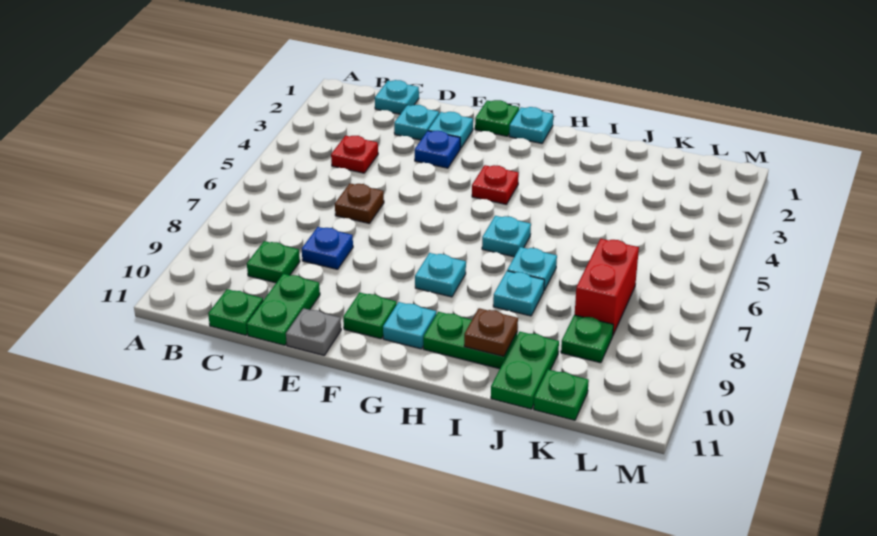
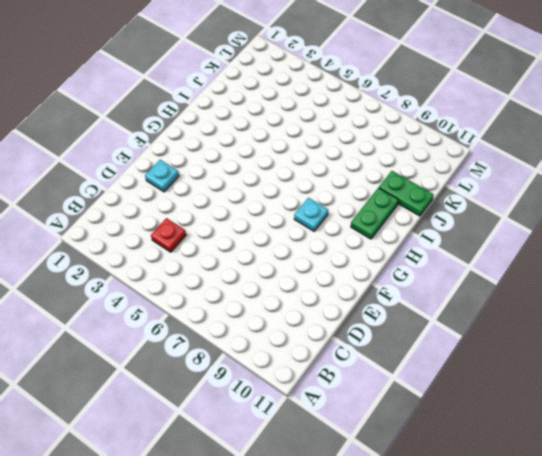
none -> cyan 1x1 plate [375,80,419,114]
none -> green 1x1 plate [247,241,300,283]
none -> green 1x1 plate [208,289,263,335]

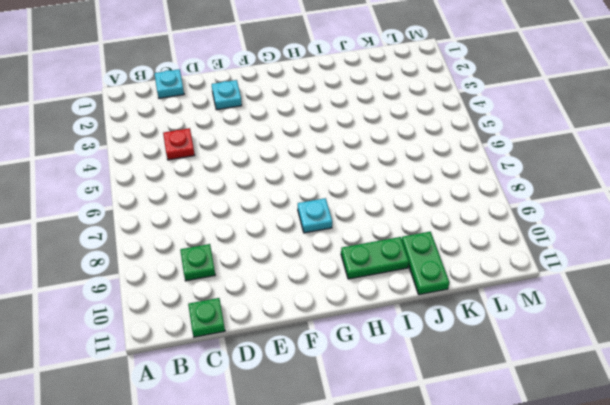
none -> cyan 1x1 plate [394,105,439,140]
none -> brown 1x1 plate [335,183,384,224]
none -> blue 1x1 plate [302,227,353,269]

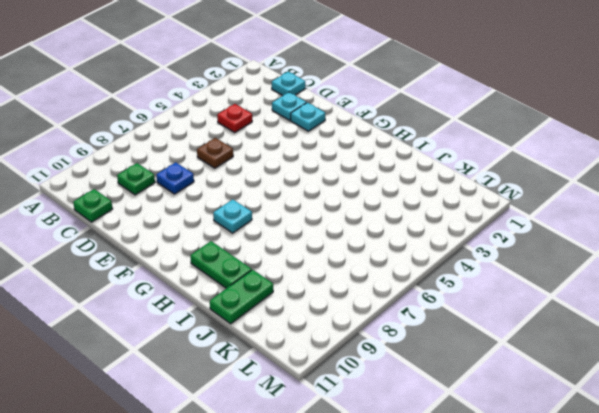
none -> green 1x2 plate [247,274,320,345]
none -> blue 1x1 plate [415,131,460,168]
none -> grey 1x1 plate [286,308,341,355]

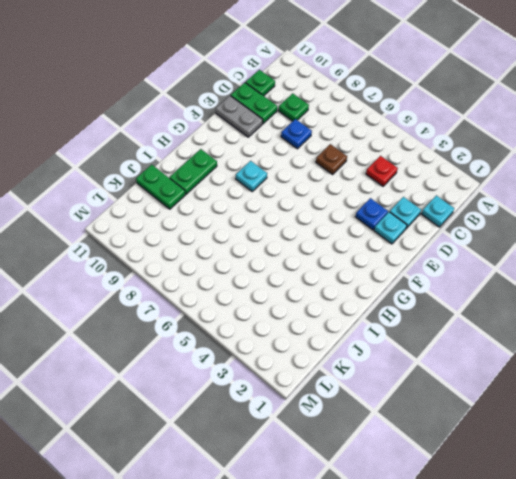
grey 1x2 plate [216,96,263,137] -> grey 1x1 plate [286,308,341,355]
none -> green 1x1 plate [475,100,519,136]
none -> green 1x1 plate [343,292,397,339]
none -> cyan 1x1 plate [509,107,553,143]

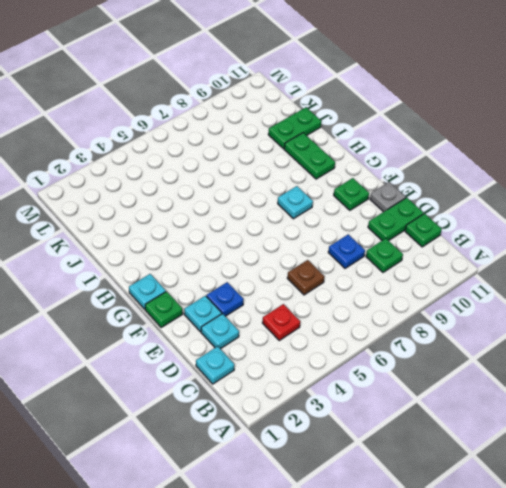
none -> red 1x1 plate [472,165,519,204]
none -> cyan 1x1 plate [383,302,436,349]
none -> cyan 1x1 plate [482,216,531,257]

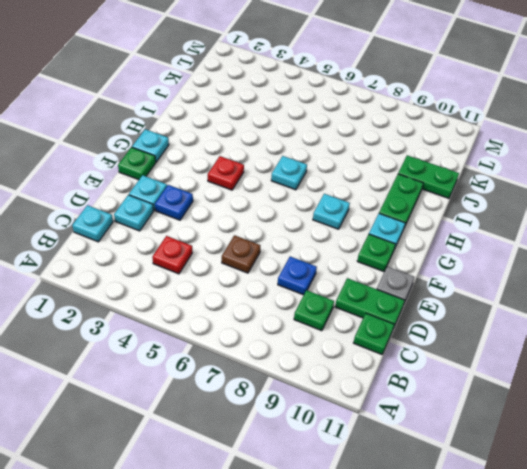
none -> cyan 1x1 plate [507,247,557,290]
none -> cyan 1x1 plate [493,271,544,316]
none -> red 1x2 brick [575,239,639,334]

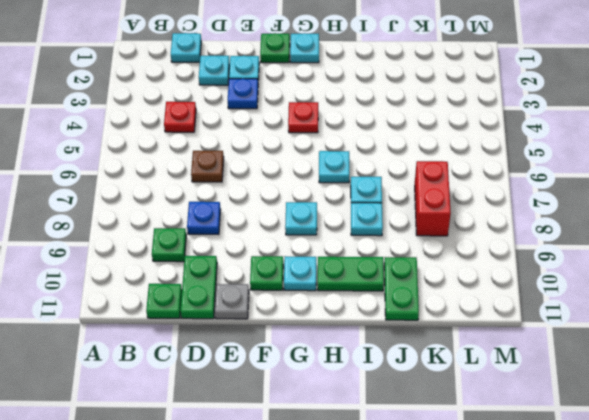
none -> green 1x1 plate [561,315,613,363]
none -> green 1x1 plate [534,370,589,420]
none -> brown 1x1 plate [464,308,518,356]

